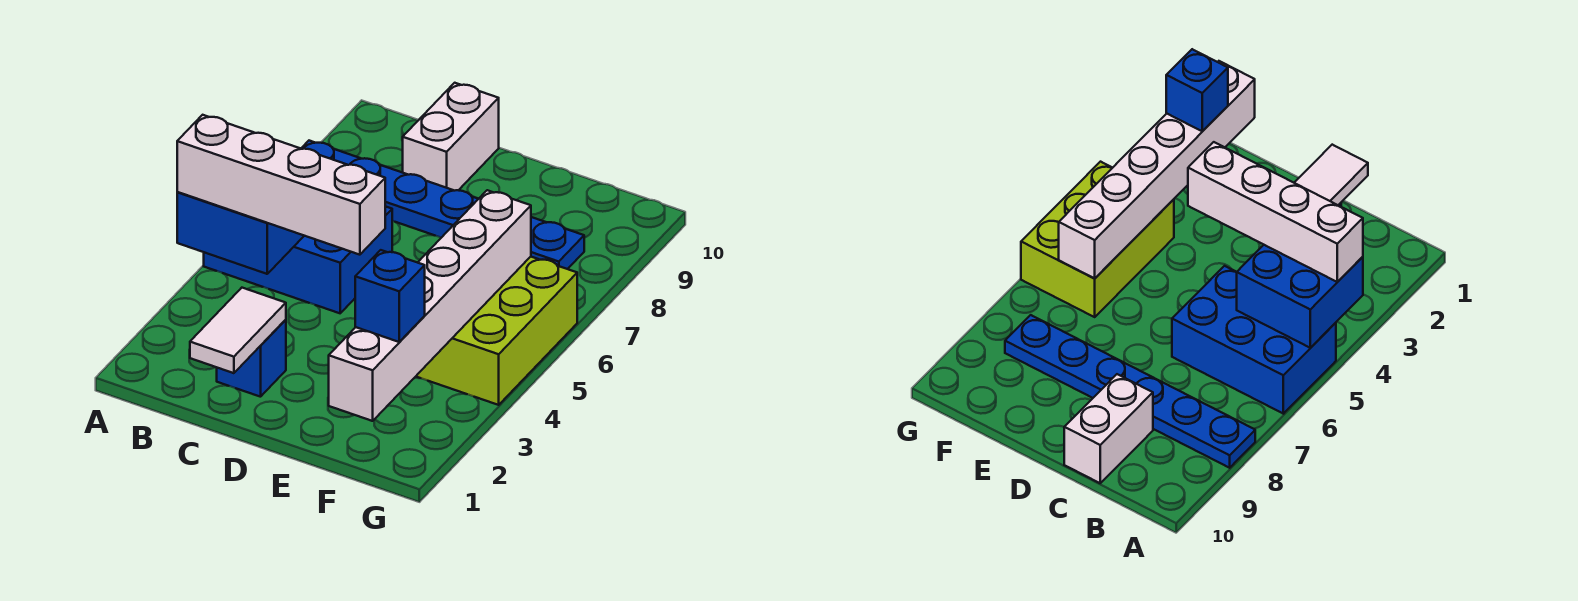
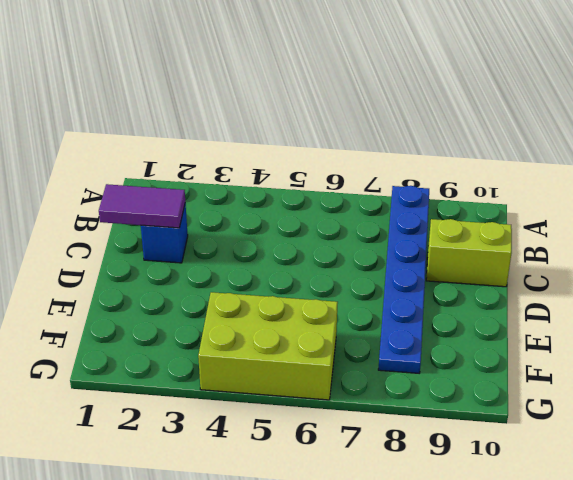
purple 1x2 tile [99,184,185,228] -> white 1x2 tile [190,288,286,373]
lime 1x2 brick [426,219,512,287] -> white 1x2 brick [403,83,499,191]
none -> blue 2x3 brick [204,206,392,313]
none -> blue 2x2 brick [177,192,304,274]

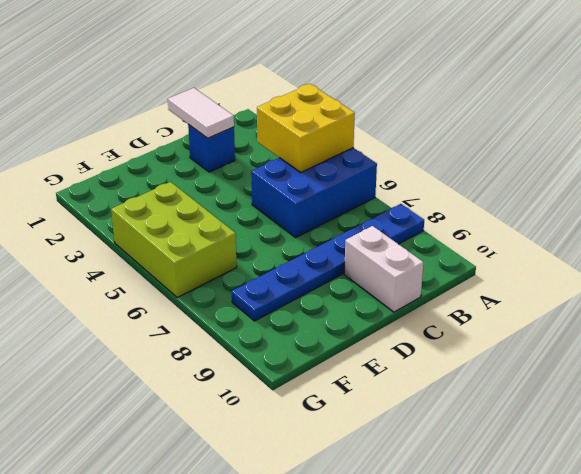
yellow 2x2 brick [257,84,355,172] -> blue 2x2 brick [177,192,304,274]
none -> white 1x6 brick [329,190,531,421]
none -> white 1x4 brick [177,115,385,255]

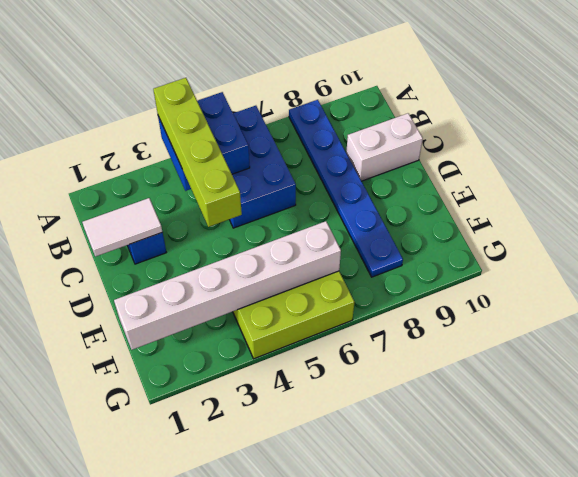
lime 1x4 brick [153,78,242,227] -> white 1x4 brick [177,115,385,255]
none -> blue 1x1 brick [355,250,425,342]

